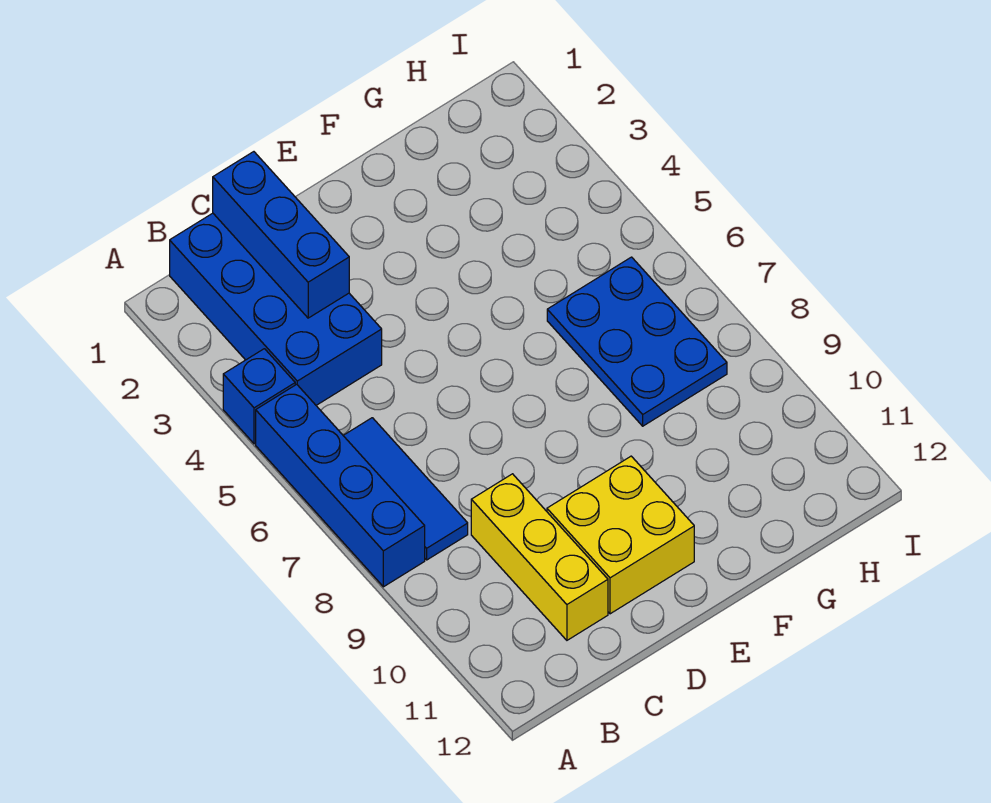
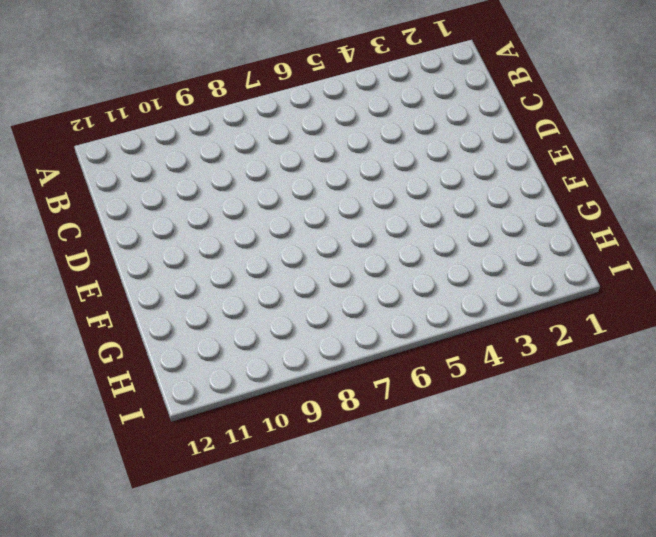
none -> blue 1x1 brick [223,349,295,444]
none -> blue 1x4 brick [256,384,425,587]

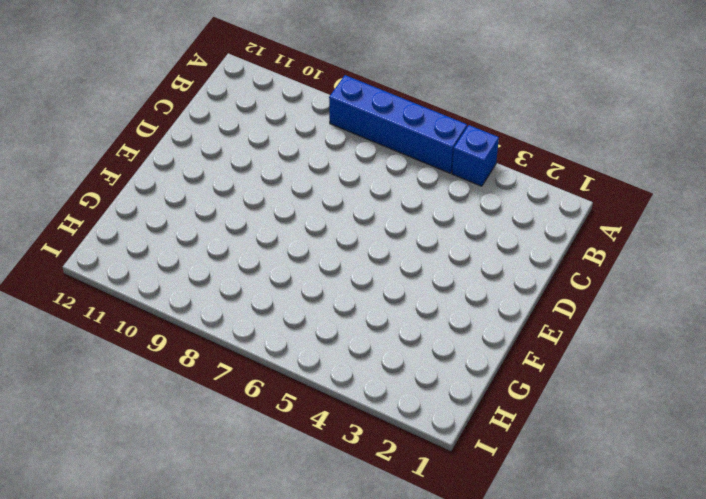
none -> blue 2x4 brick [170,213,382,405]
none -> blue 1x3 tile [343,418,468,560]

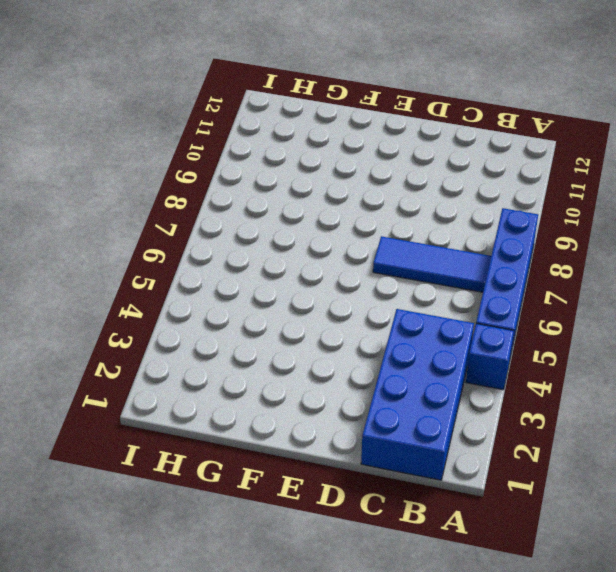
blue 1x3 tile [373,236,491,292] -> blue 1x3 tile turned to [343,418,468,560]
none -> yellow 1x3 brick [471,474,608,640]
none -> yellow 2x2 brick [547,456,694,614]

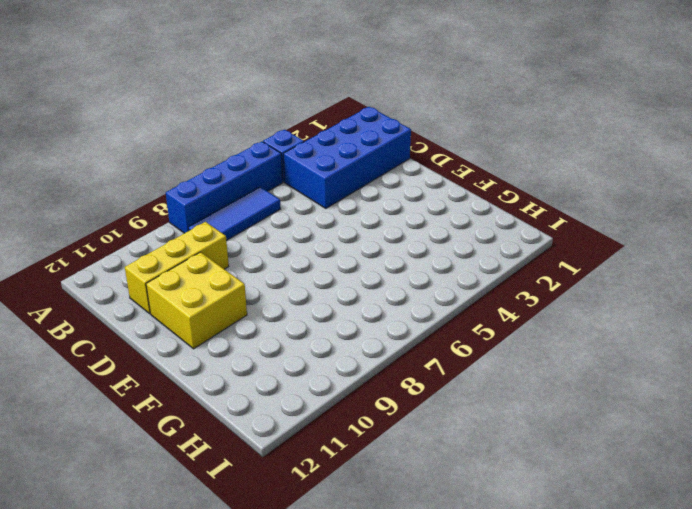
none -> blue 2x3 plate [547,257,727,426]
none -> blue 1x3 brick [213,152,349,318]

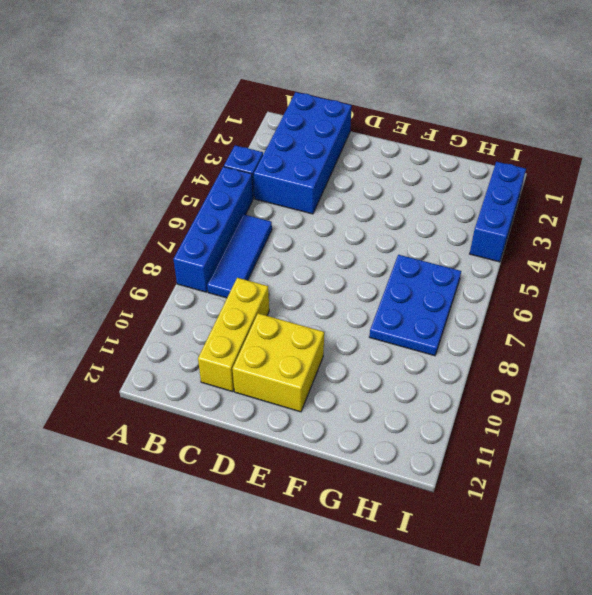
blue 1x3 brick [470,162,526,262] -> blue 1x3 brick moved to [213,152,349,318]

